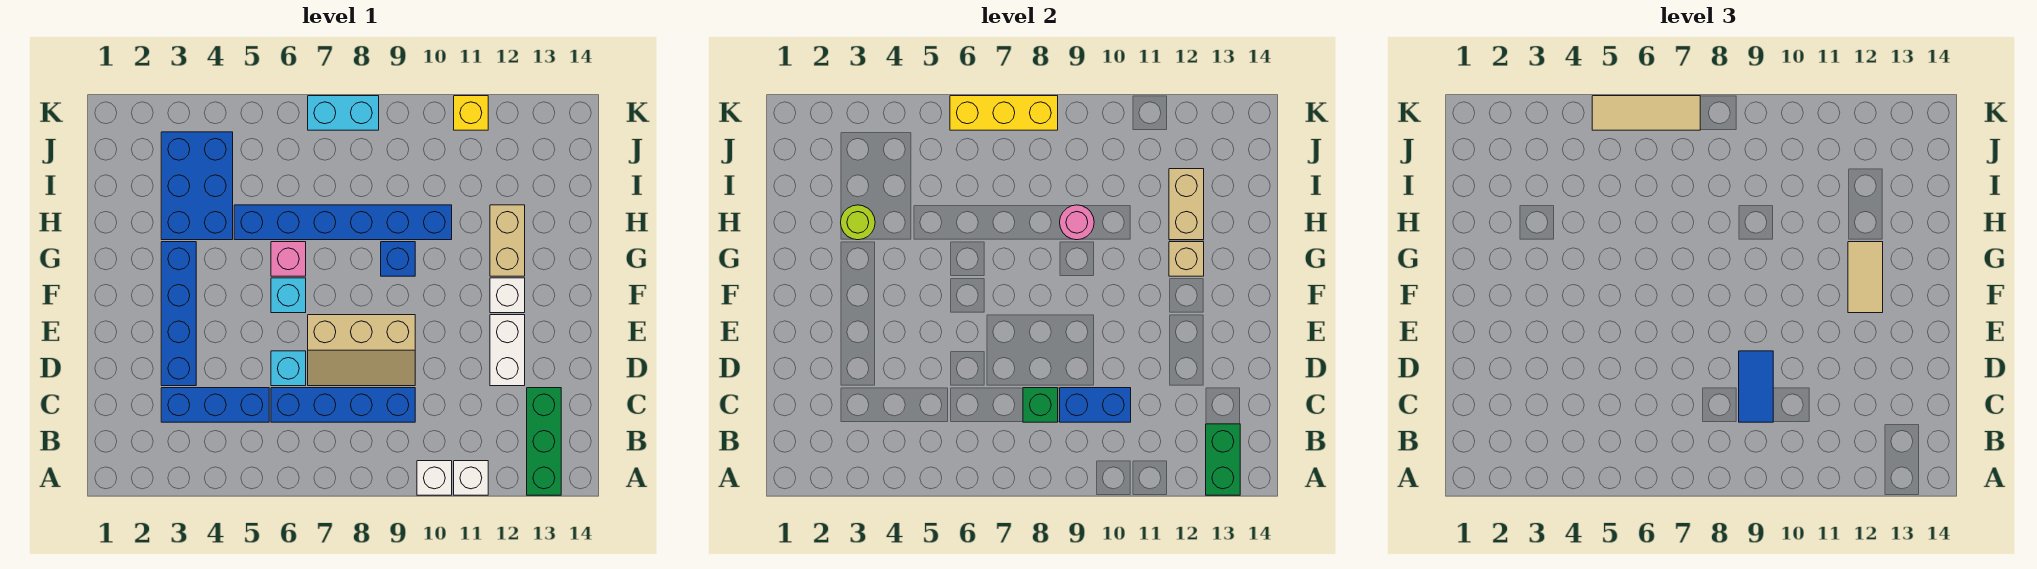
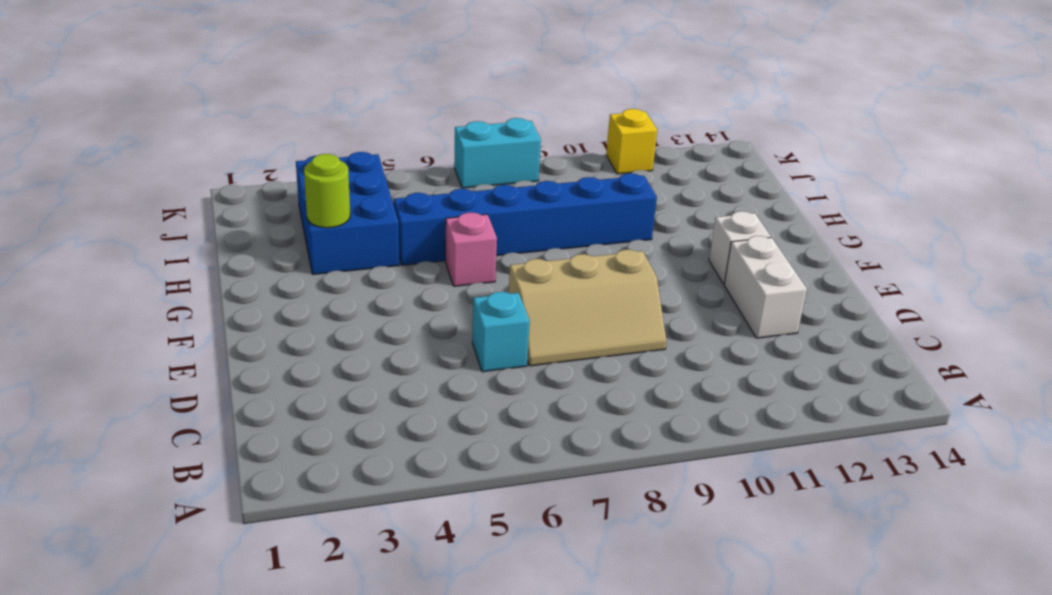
none -> white 1x1 brick [417,461,452,495]
none -> white 1x1 brick [454,461,488,495]
none -> green 1x3 brick [527,388,561,495]

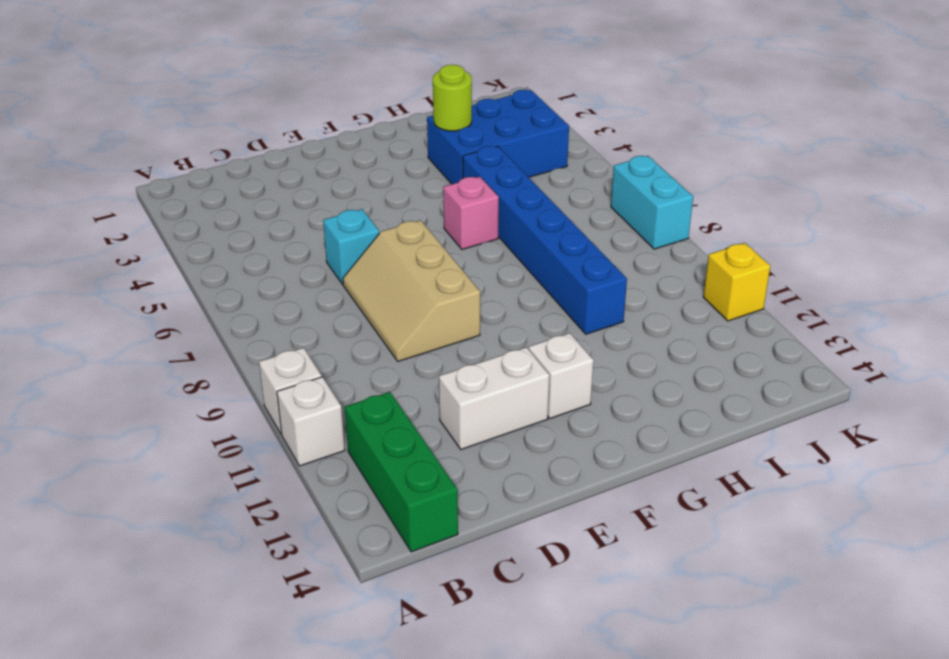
green 1x3 brick [345,392,458,552] -> green 1x3 brick turned to [527,388,561,495]
none -> blue 1x3 brick [161,388,269,422]
none -> blue 1x4 brick [271,388,415,422]
none -> blue 1x4 brick [161,242,196,386]

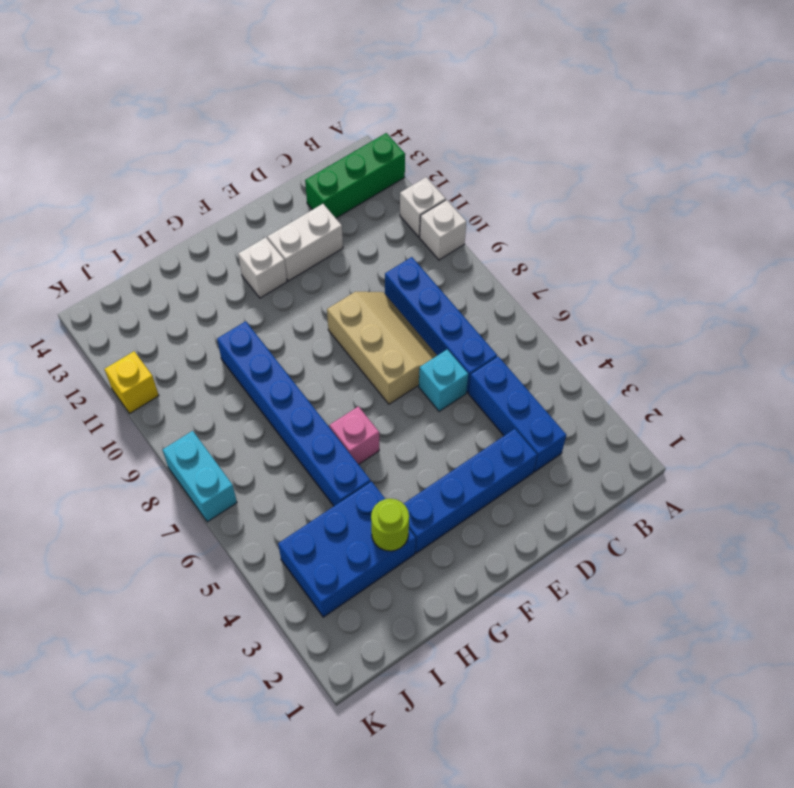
none -> cyan 1x1 brick [271,278,306,313]
none -> blue 1x1 brick [381,242,415,276]
none -> tan 1x2 brick [490,205,525,276]

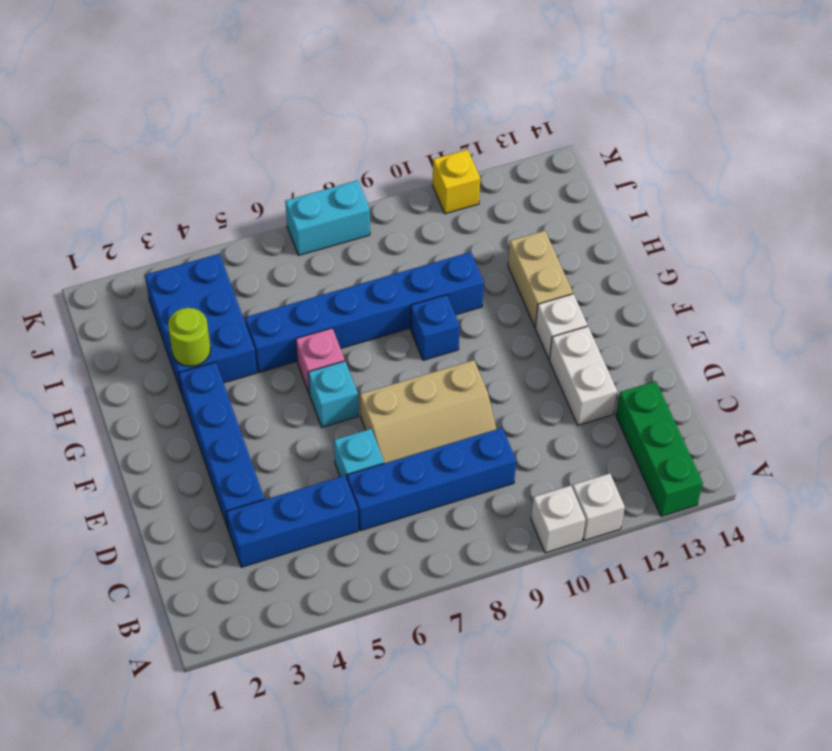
none -> green 1x2 brick [1206,424,1240,495]
none -> green 1x1 brick [1023,388,1058,422]
none -> blue 1x2 brick [1060,388,1131,422]

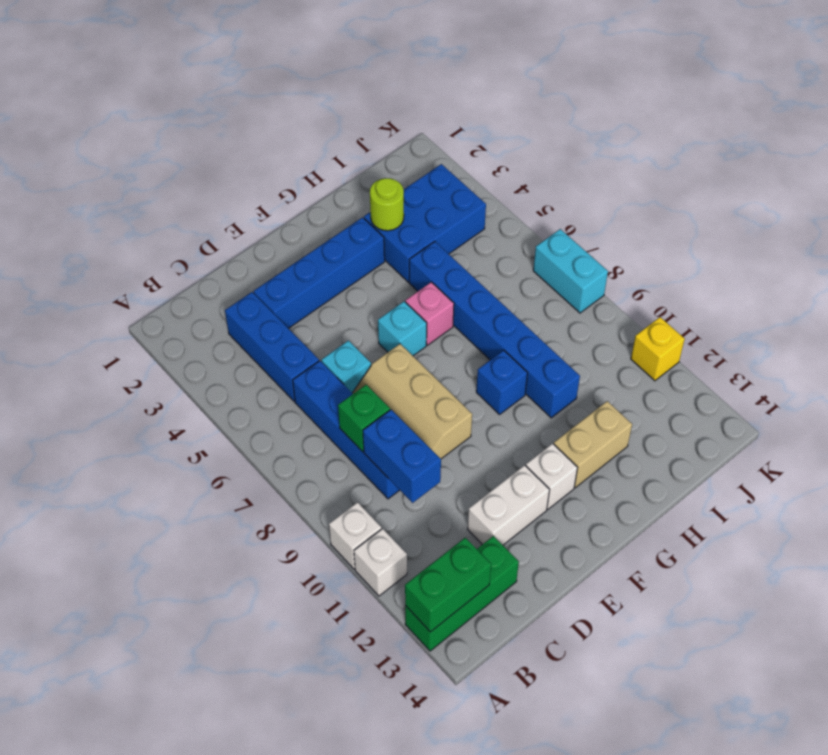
none -> tan 1x1 brick [1169,242,1204,276]
none -> pink 1x1 round brick [1060,205,1094,240]
none -> tan 1x2 brick [1169,169,1204,240]

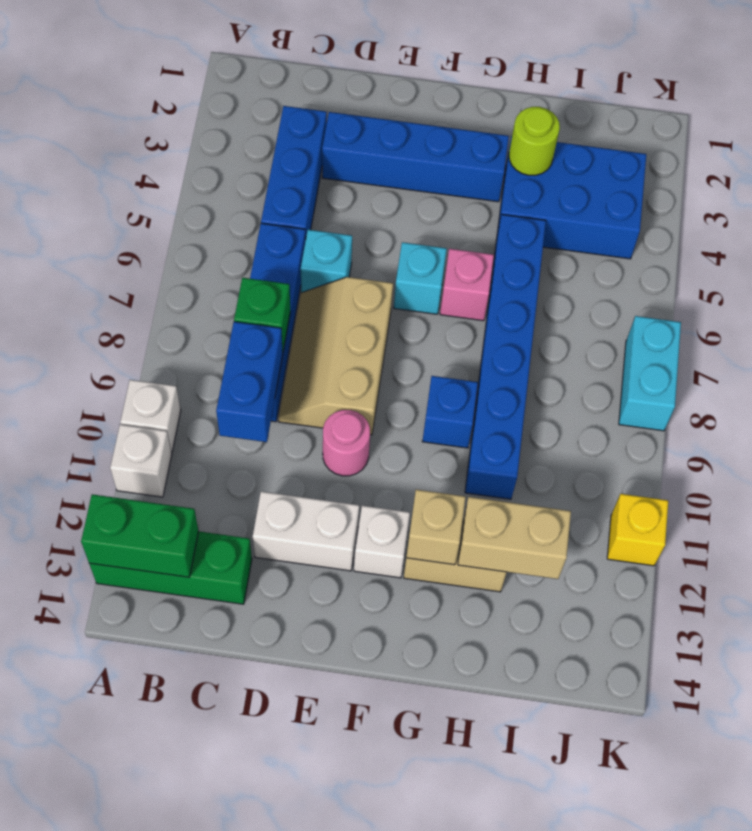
pink 1x1 round brick [323,410,370,476] -> pink 1x1 round brick moved to [1060,205,1094,240]
none -> yellow 1x3 brick [950,96,1058,130]
none -> blue 1x2 tile [1739,351,1773,422]
none -> tan 1x2 tile [1848,242,1883,313]

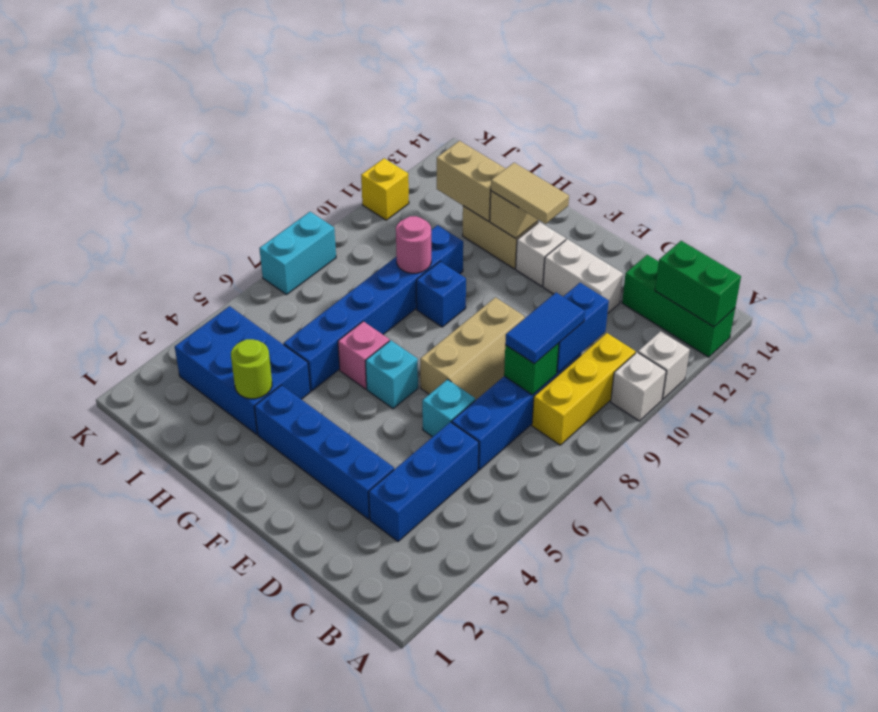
yellow 1x3 brick [532,333,635,445] -> yellow 1x3 brick moved to [950,96,1058,130]
blue 1x2 tile [505,293,585,364] -> blue 1x2 tile turned to [1739,351,1773,422]
none -> tan 1x3 tile [1592,96,1700,130]

